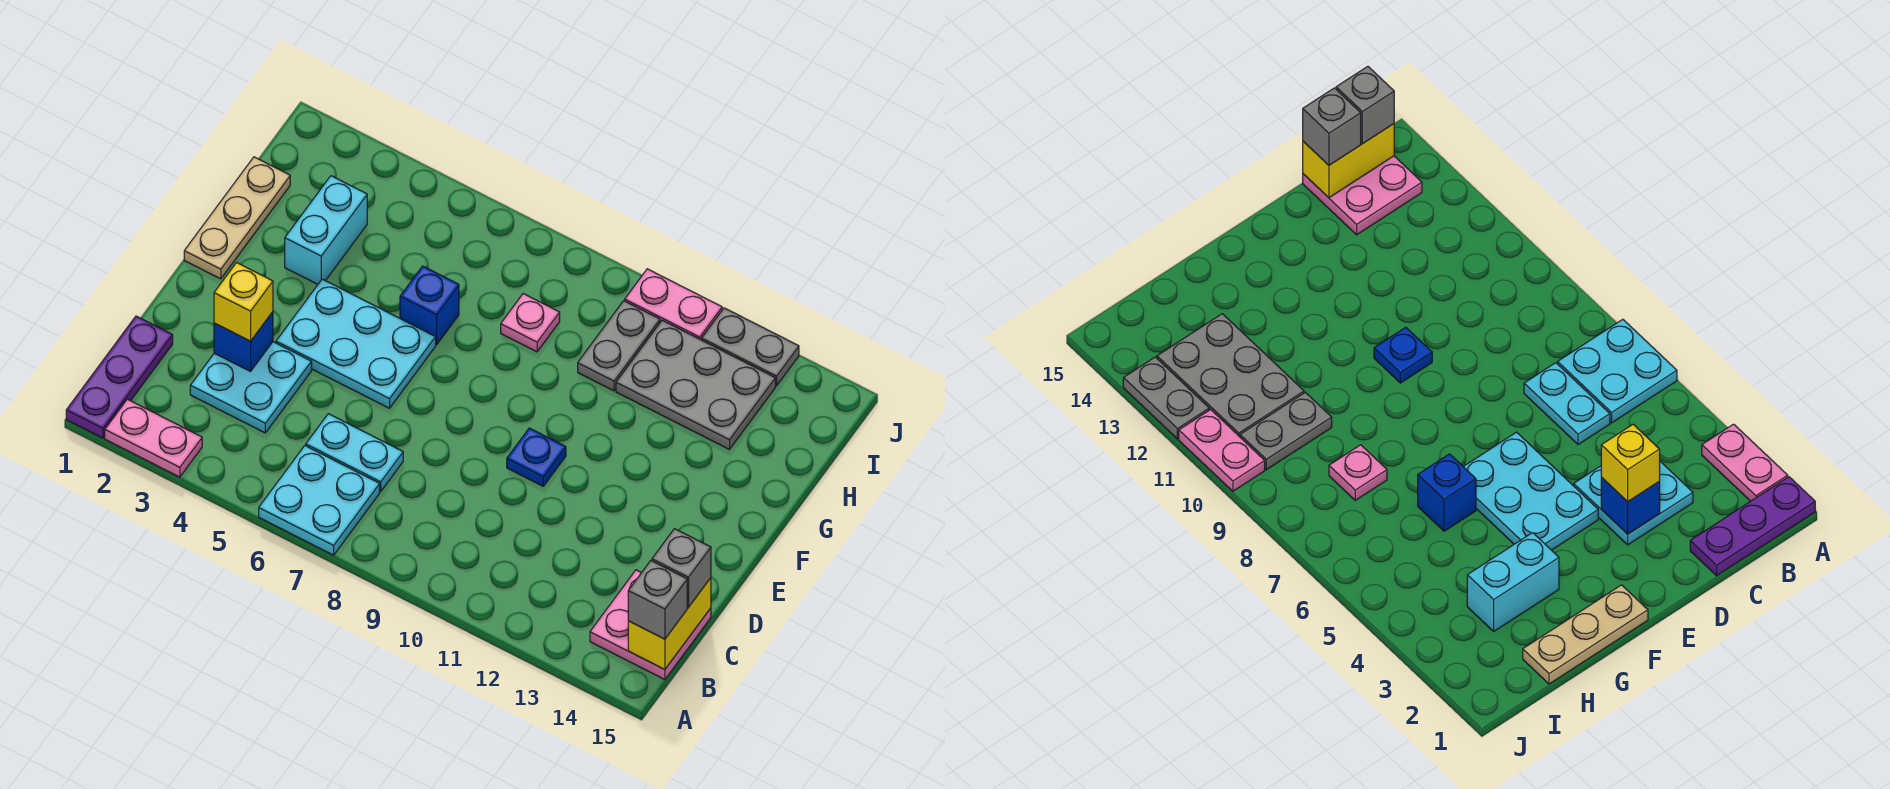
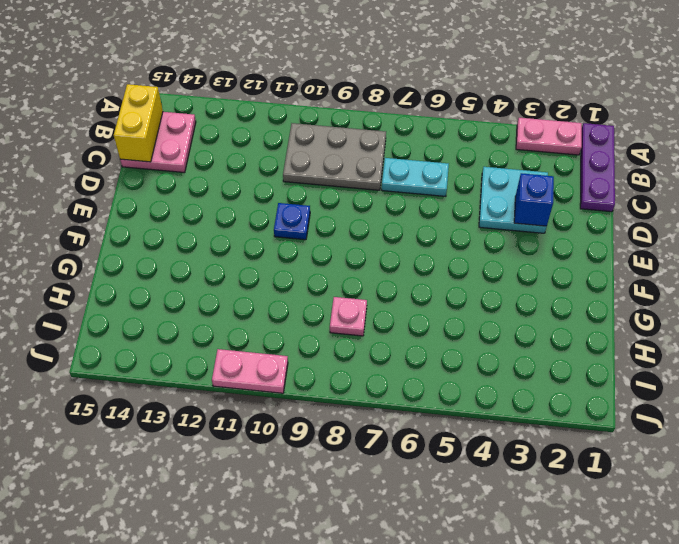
grey 2x3 plate [283,123,386,190] -> grey 2x3 plate moved to [616,320,776,450]
none -> cyan 2x2 plate [259,446,380,555]
none -> cyan 2x3 plate [276,279,436,408]
none -> tan 1x3 plate [184,157,290,279]

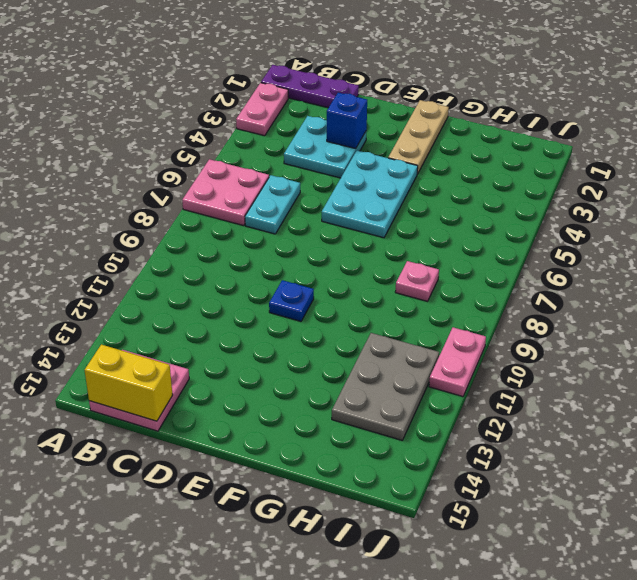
pink 2x2 plate [182,159,269,226] -> cyan 2x2 plate [259,446,380,555]
tan 1x3 plate [388,100,449,174] -> tan 1x3 plate turned to [184,157,290,279]
none -> cyan 1x2 brick [285,176,367,284]
none -> blue 1x1 brick [400,266,459,345]
none -> grey 1x2 plate [578,301,660,391]

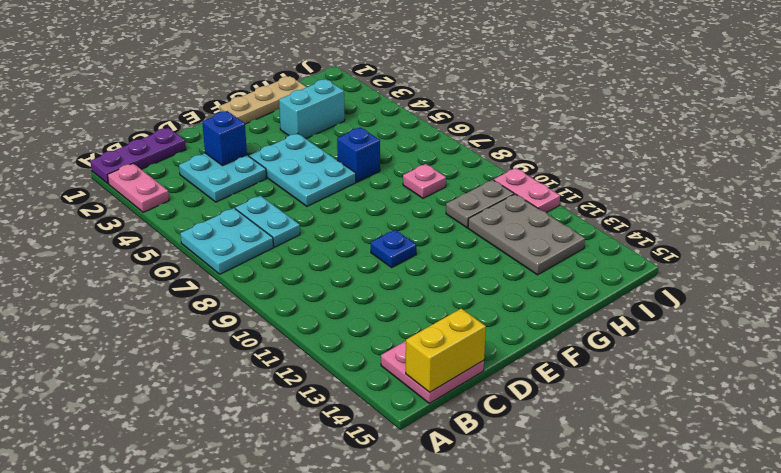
none -> grey 1x2 plate [702,308,799,386]
none -> grey 1x1 brick [628,561,687,639]
none -> grey 1x1 brick [652,529,711,607]

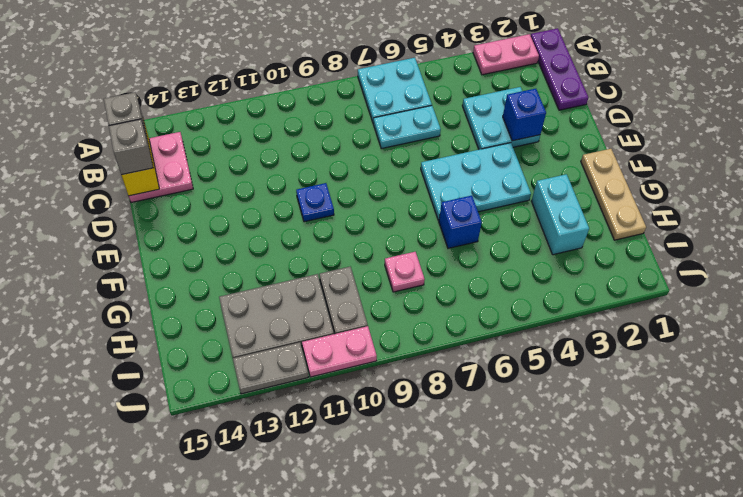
none -> yellow 1x1 brick [214,263,273,341]

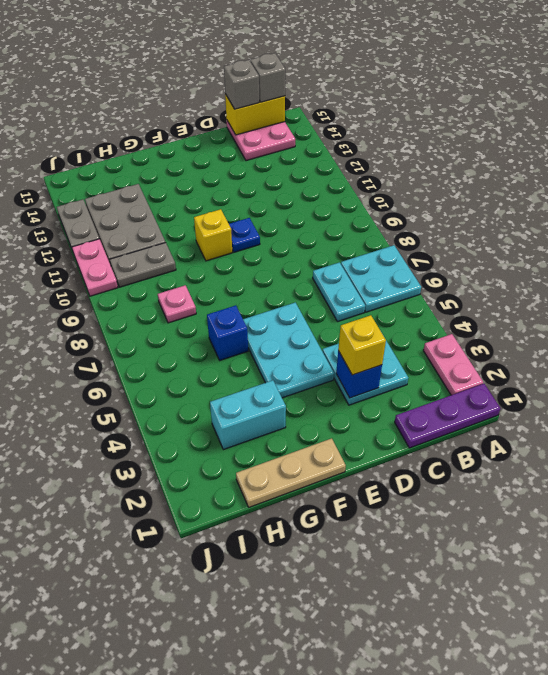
yellow 1x1 brick [194,209,232,261] -> none

